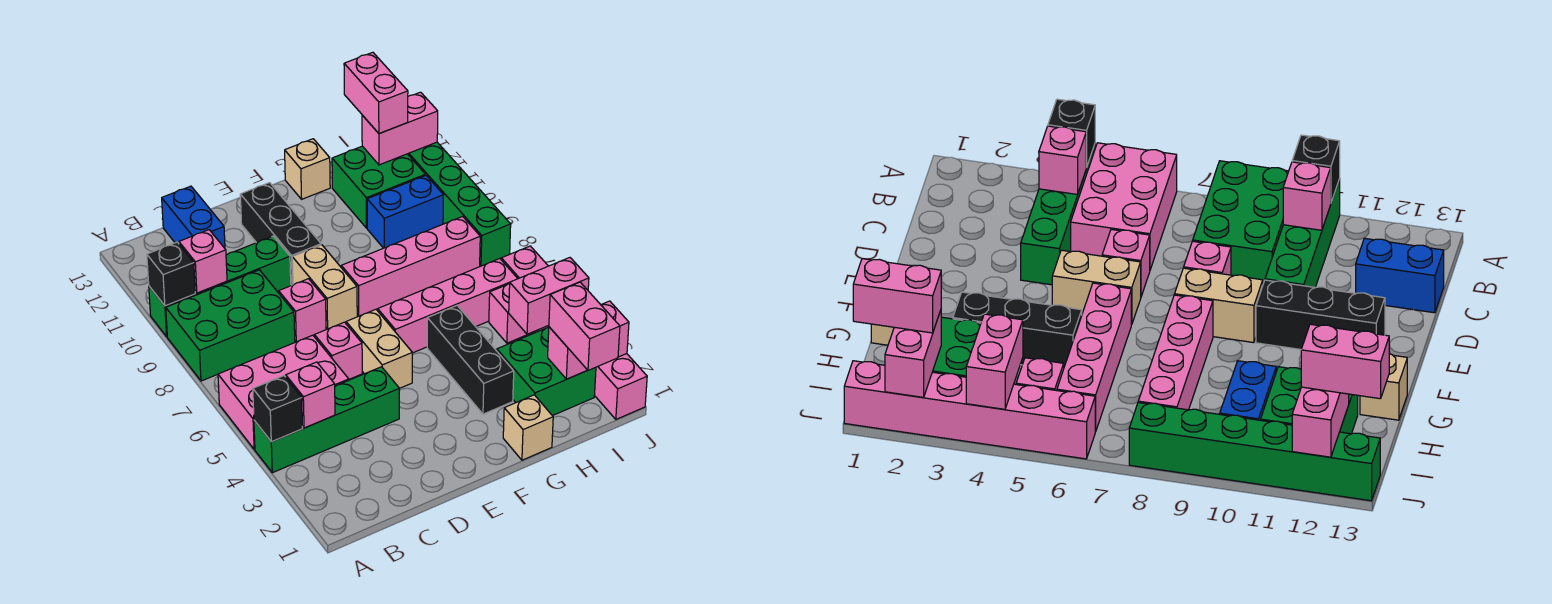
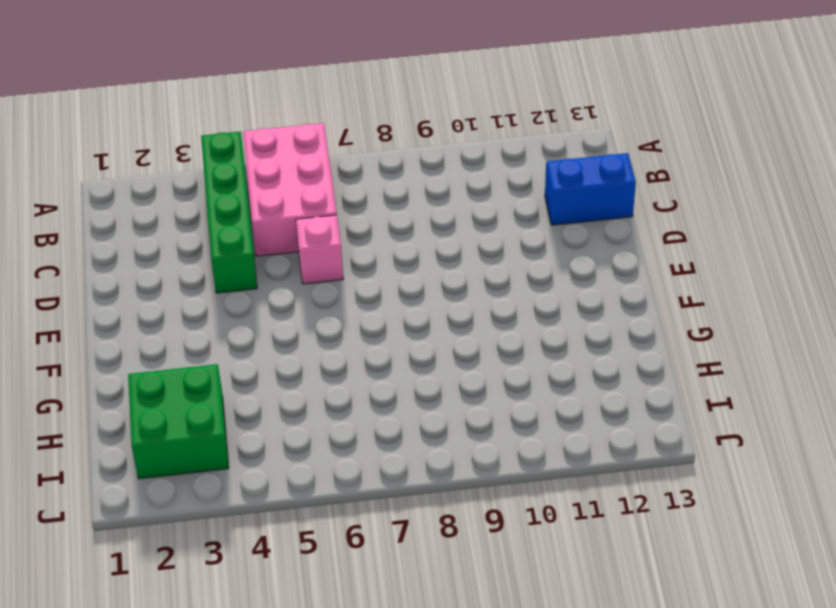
none -> green 2x3 brick [166,270,295,381]
none -> green 1x4 brick [149,236,291,337]
none -> pink 1x1 brick [279,279,326,342]
none -> tan 1x2 brick [346,309,412,388]

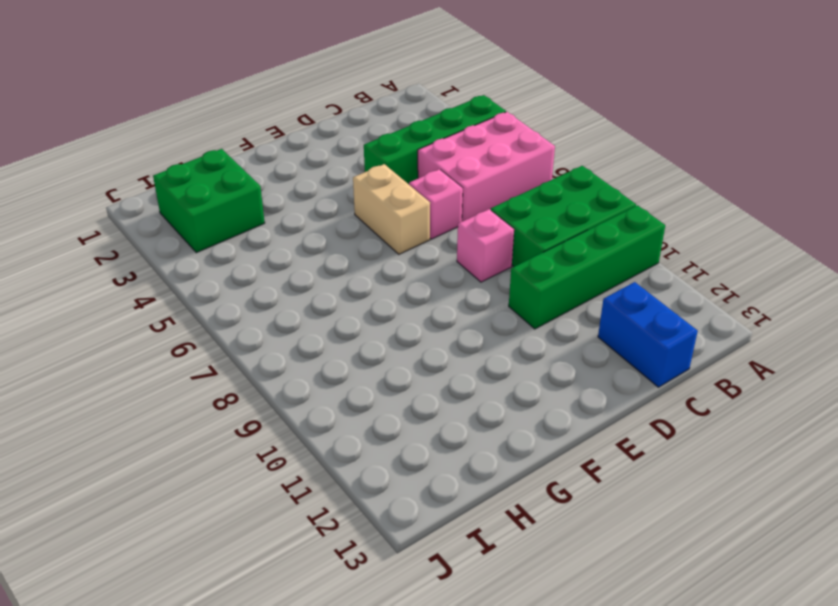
none -> tan 1x2 brick [292,245,357,329]
none -> black 1x3 brick [240,183,321,285]
none -> pink 1x4 brick [377,259,518,353]
none -> pink 1x4 brick [341,217,480,316]

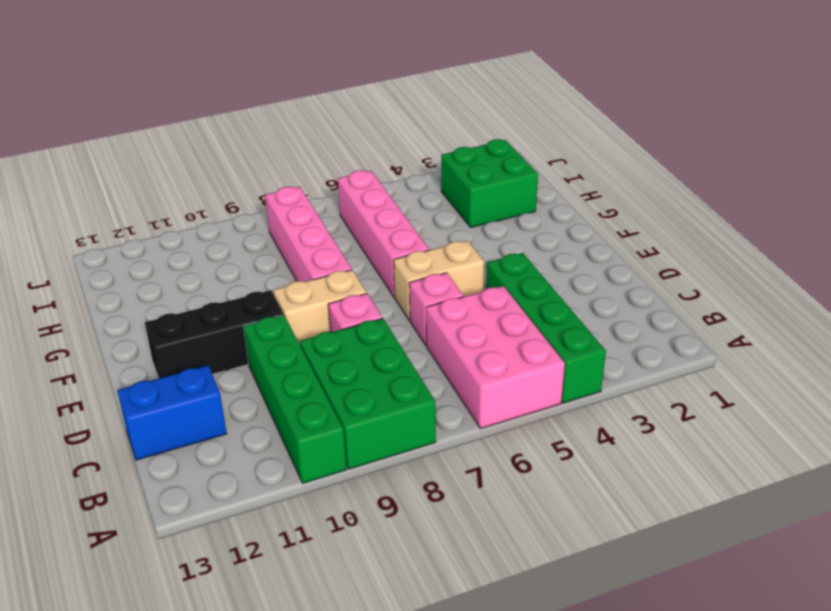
none -> tan 1x1 brick [503,395,553,460]
none -> black 1x3 brick [427,306,514,414]
none -> tan 1x1 brick [285,139,330,199]
none -> blue 1x2 brick [367,175,443,248]

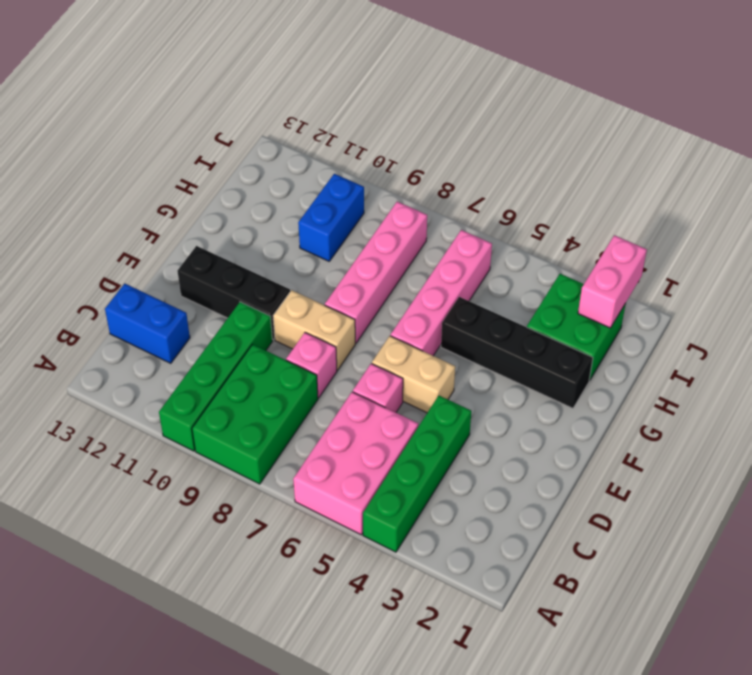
black 1x4 brick [441,297,593,408] -> black 1x3 brick [427,306,514,414]
none -> tan 1x1 brick [503,395,553,460]
none -> tan 1x1 brick [285,139,330,199]
none -> green 2x2 brick [332,146,425,228]
none -> pink 1x1 brick [489,284,535,343]

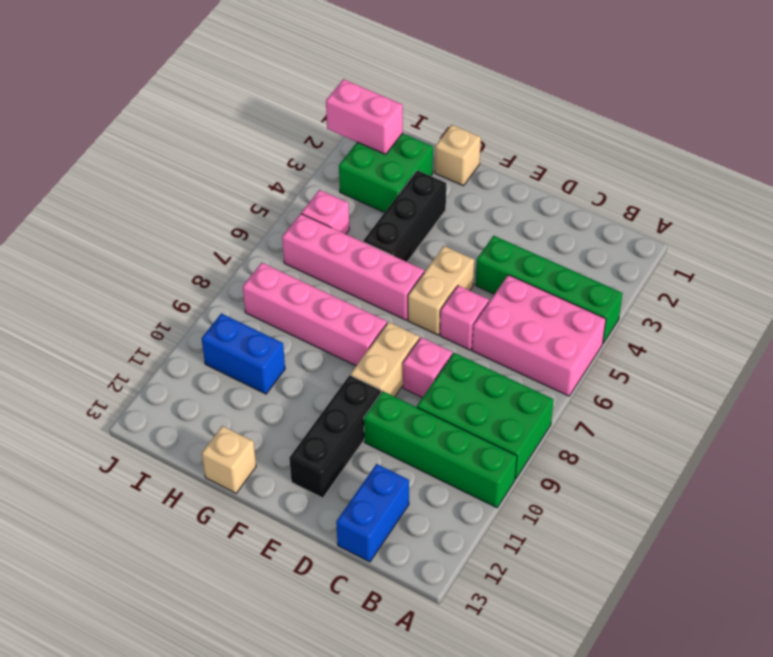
none -> green 2x2 brick [332,146,425,228]
none -> pink 1x6 brick [501,246,647,419]
none -> green 1x6 brick [408,142,511,266]
none -> black 1x1 brick [253,376,303,442]

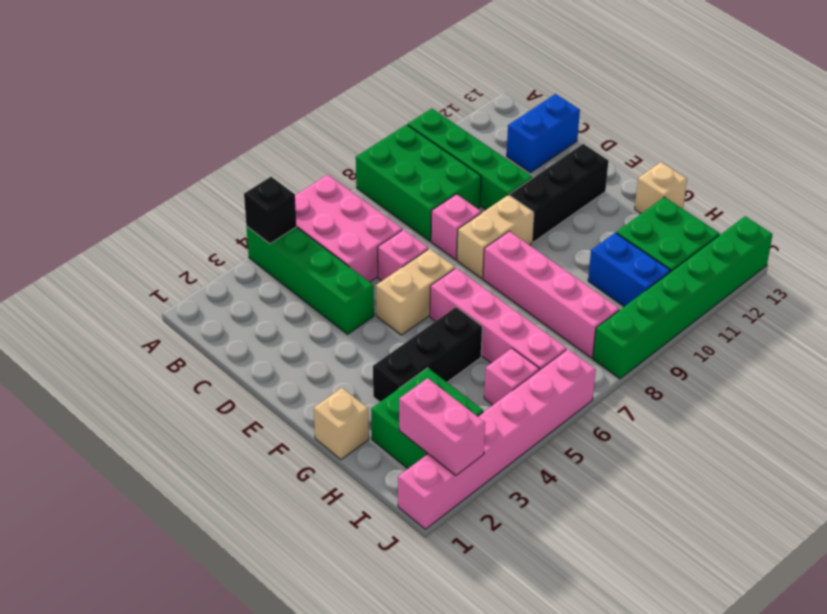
none -> black 1x1 brick [147,242,195,306]
none -> pink 1x1 brick [285,362,335,428]
none -> pink 1x1 brick [179,230,227,293]
none -> pink 1x2 brick [509,258,589,334]

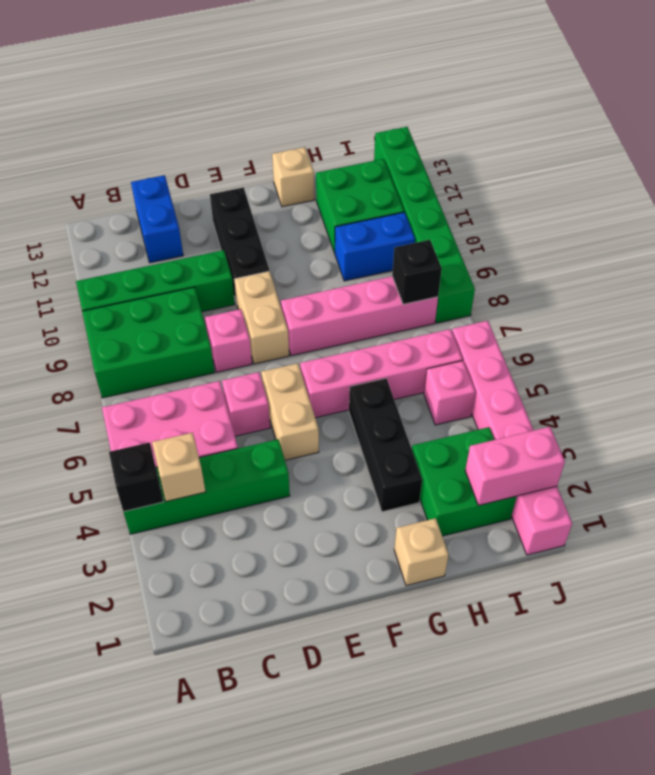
tan 1x1 brick [152,433,206,501] -> pink 1x1 brick [285,362,335,428]
black 1x1 brick [392,240,442,304] -> black 1x1 brick moved to [147,242,195,306]
none -> pink 1x1 brick [179,230,227,293]
none -> pink 1x2 brick [509,258,589,334]
none -> pink 1x2 brick [362,92,438,165]
none -> pink 1x2 brick [549,282,620,370]

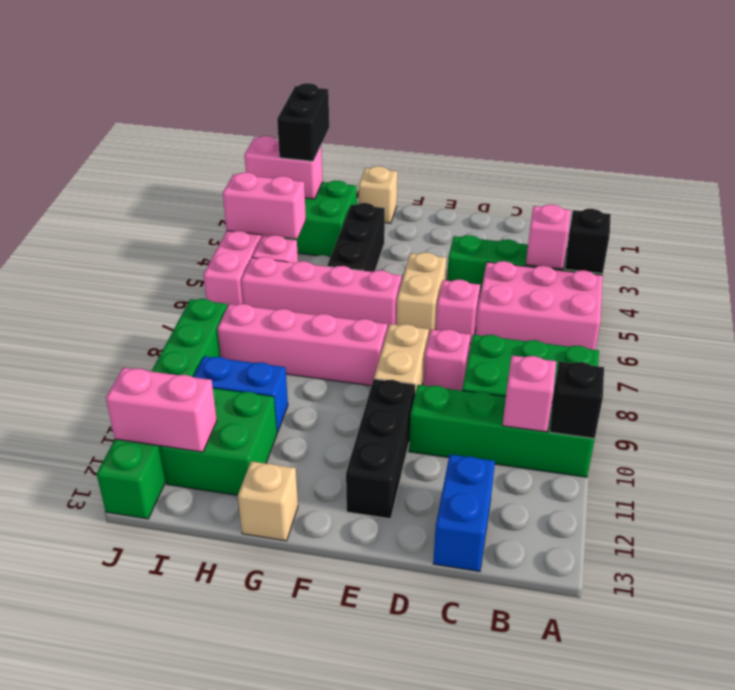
black 1x2 brick [277,83,329,161] -> pink 1x2 brick [549,282,620,370]
none -> pink 1x2 brick [344,52,408,134]

